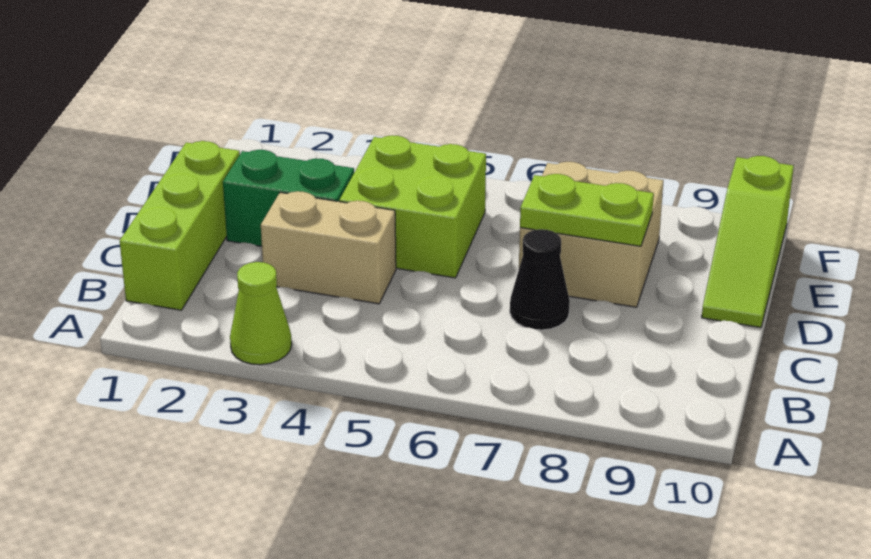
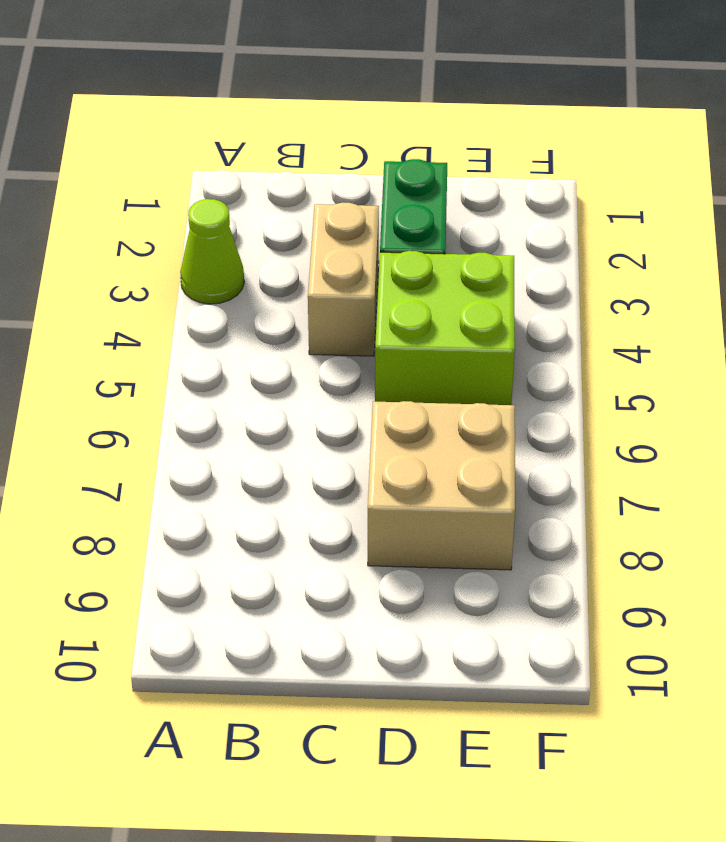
none -> lime 1x3 brick [120,141,240,310]
none -> black 1x1 cone [510,229,570,330]

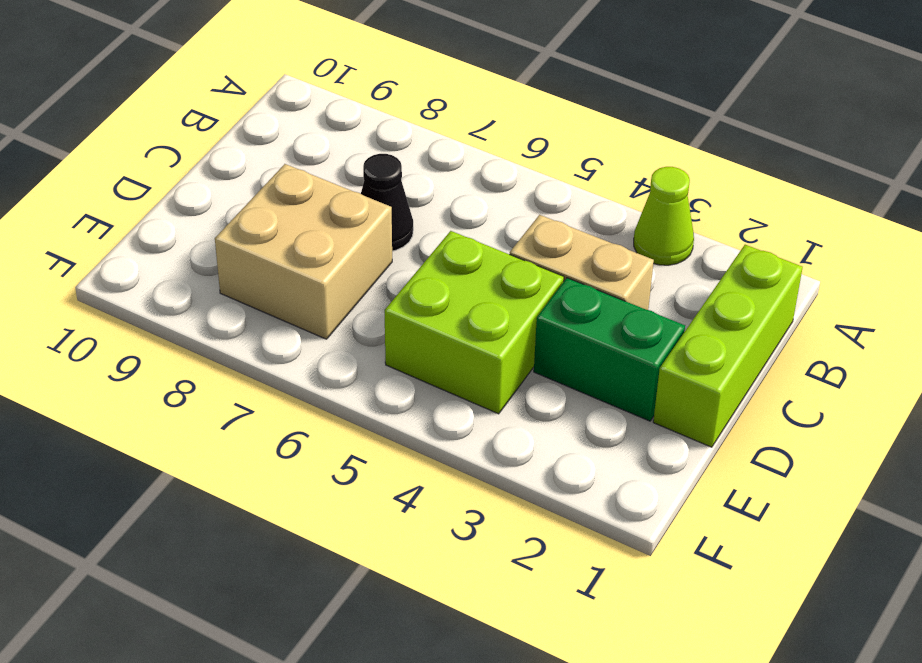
none -> lime 1x3 slope [702,156,794,327]
none -> lime 1x2 plate [520,174,654,246]

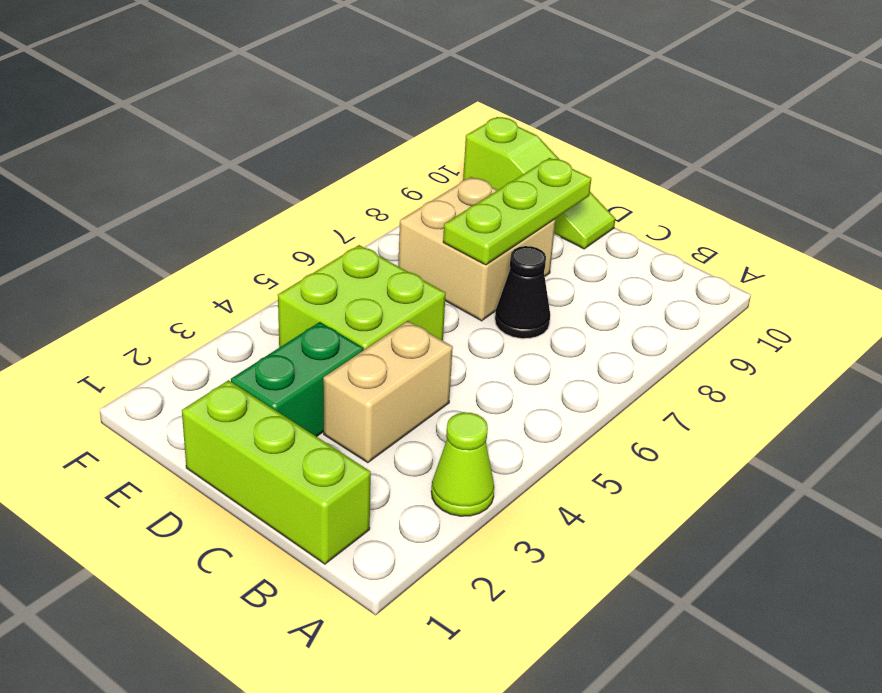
lime 1x3 plate [443,158,591,265] -> lime 1x2 plate [520,174,654,246]

